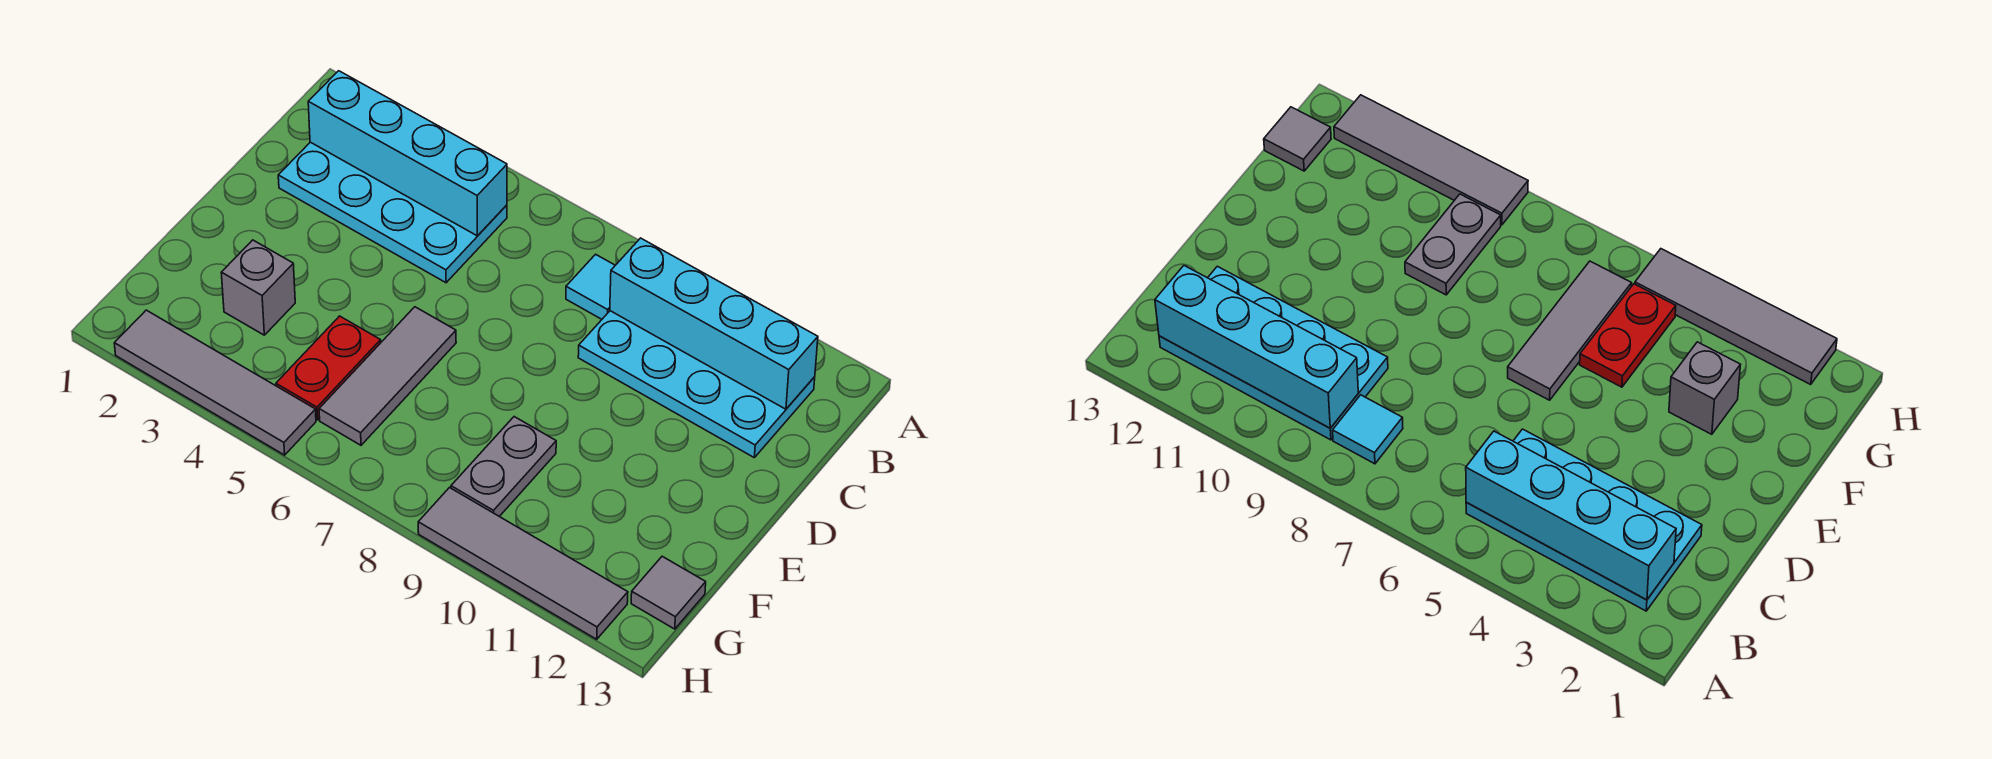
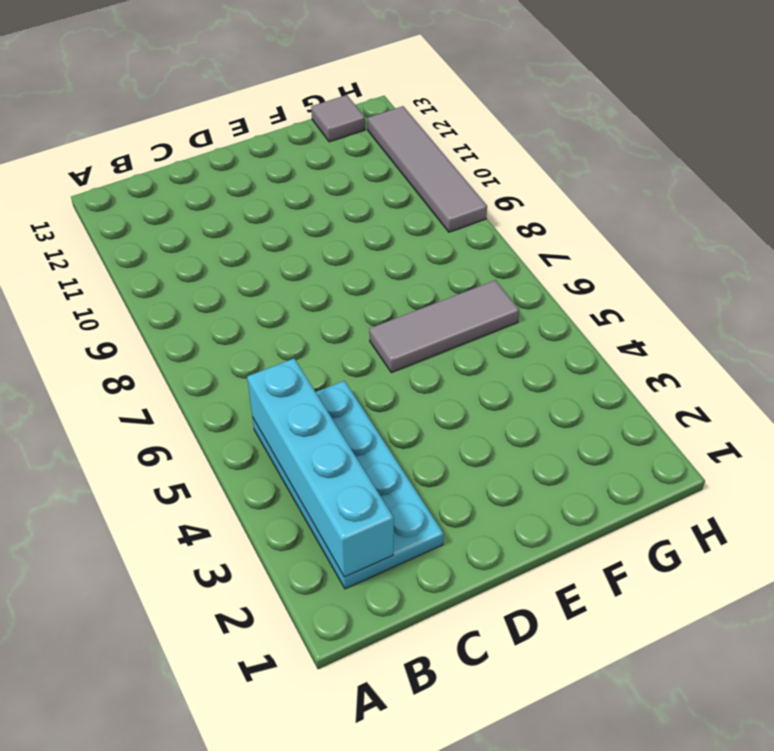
none -> cyan 1x1 tile [566,254,615,319]
none -> cyan 2x4 plate [578,311,815,457]
none -> grey 1x1 brick [221,240,295,335]

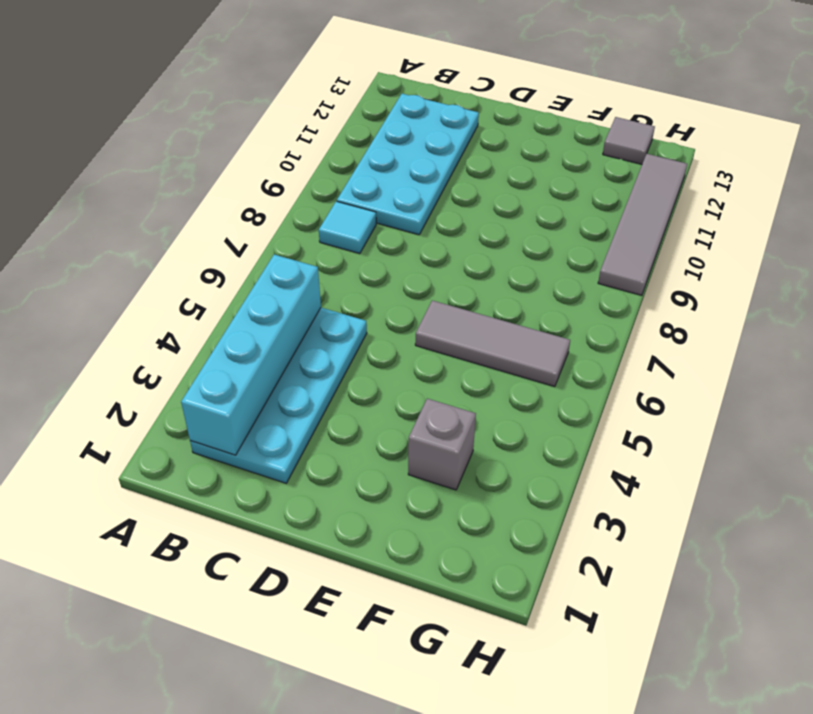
none -> red 1x2 plate [276,316,381,420]
none -> grey 1x2 plate [451,417,556,517]
none -> grey 1x4 tile [114,310,316,455]

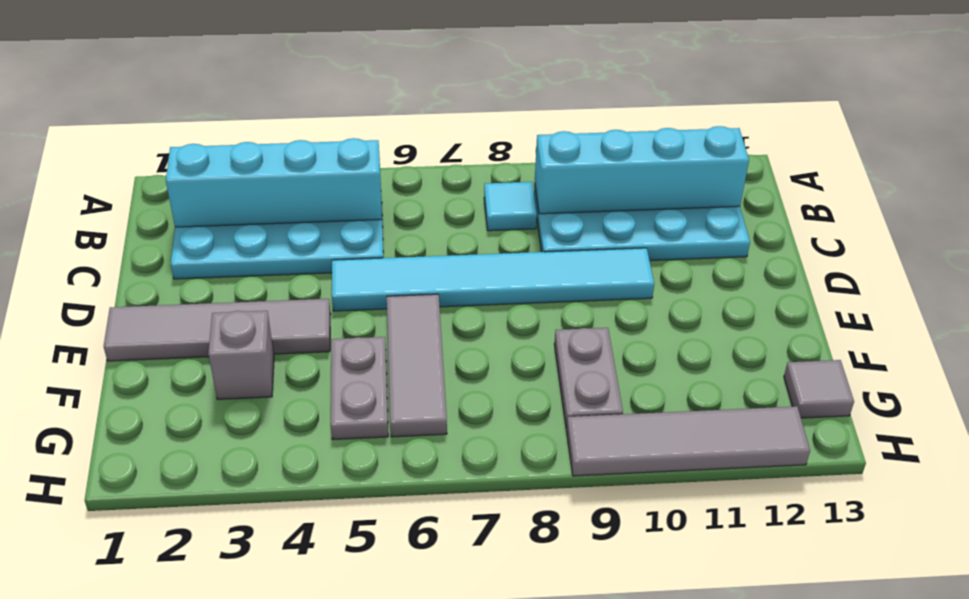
cyan 1x6 tile [332,248,654,311] -> none
grey 1x4 tile [104,299,331,361] -> grey 1x4 tile moved to [114,310,316,455]
grey 1x2 plate [331,337,388,440] -> red 1x2 plate [276,316,381,420]

